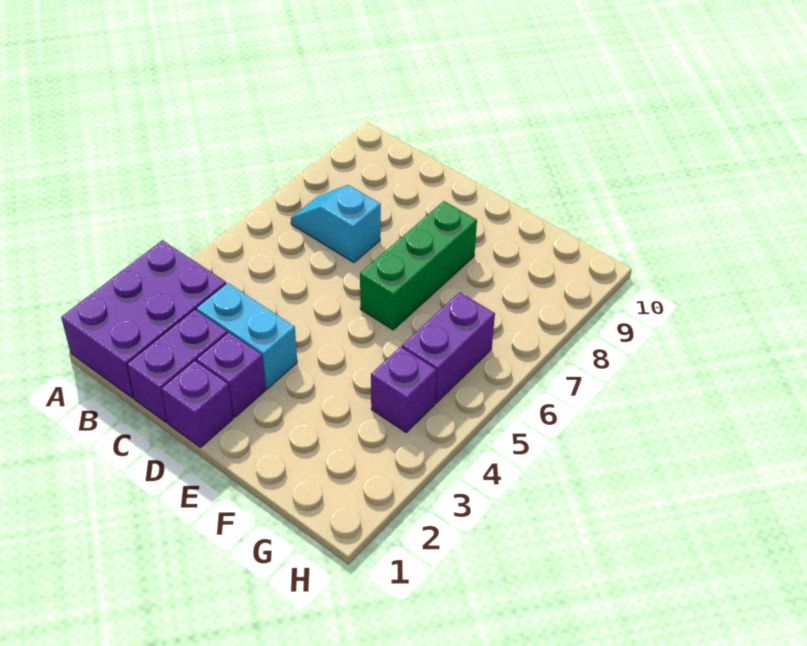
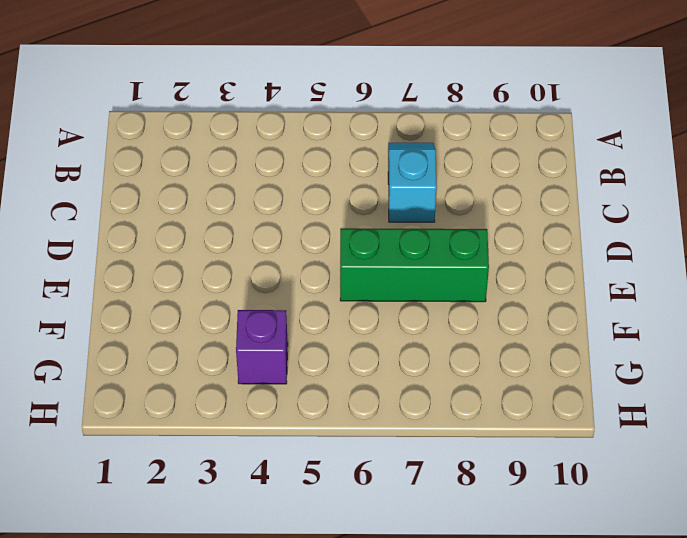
none -> purple 2x3 brick [61,240,226,398]
none -> purple 1x2 brick [127,309,227,422]

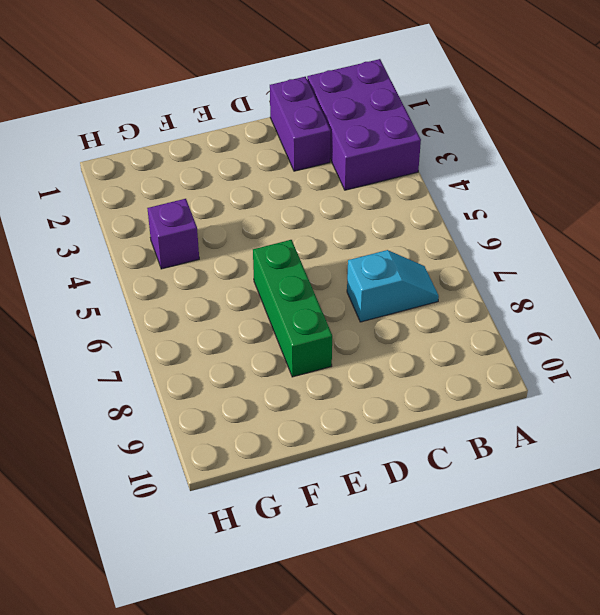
none -> cyan 1x2 brick [196,283,297,389]
none -> purple 1x1 brick [161,361,233,447]

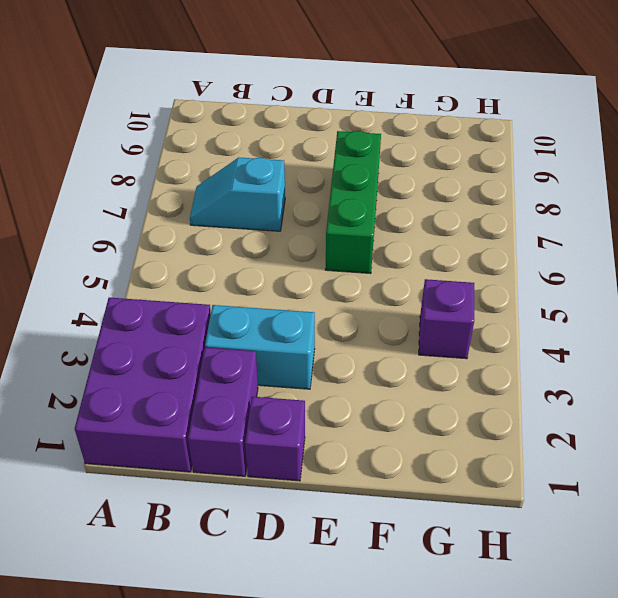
none -> purple 1x1 brick [197,332,266,418]
none -> purple 1x2 brick [402,292,495,403]

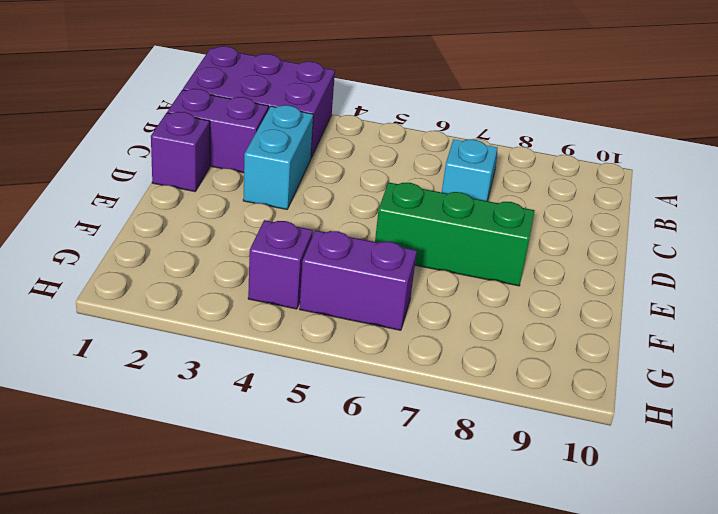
none -> purple 1x1 brick [197,332,266,418]

